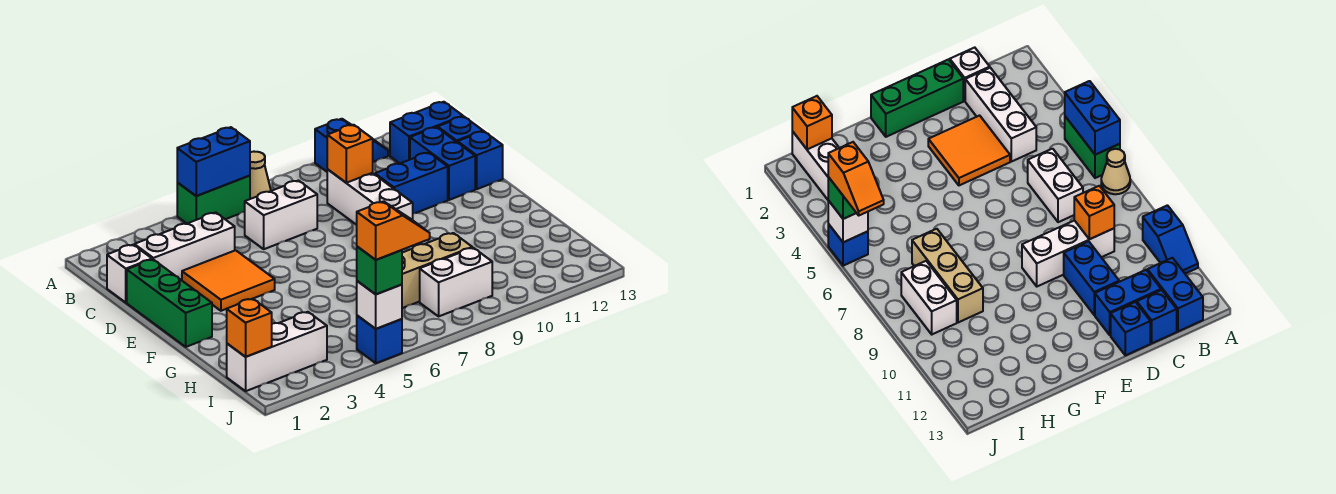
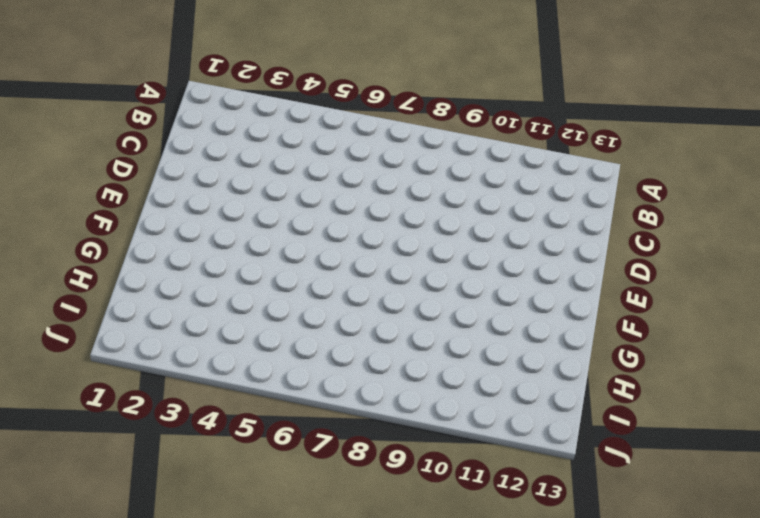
none -> green 1x2 brick [177,176,250,224]
none -> tan 1x1 cone [250,152,271,199]
none -> blue 1x2 slope [315,119,388,172]

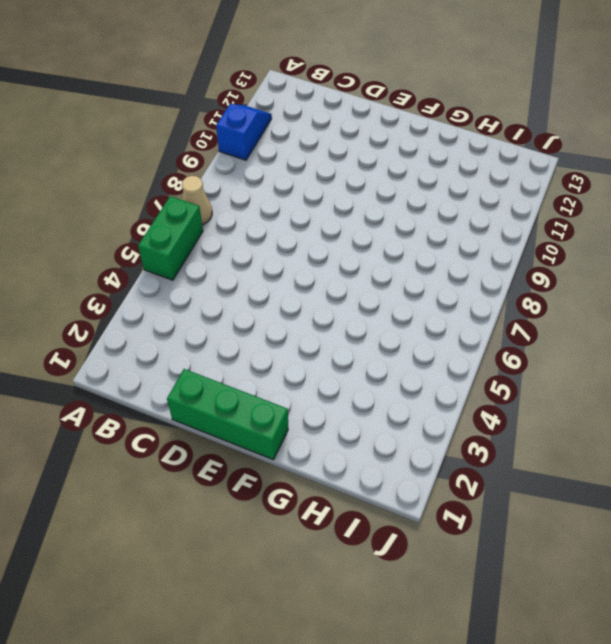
none -> blue 1x2 brick [390,102,463,164]
none -> white 1x1 brick [107,245,152,303]
none -> white 1x3 brick [134,213,235,280]

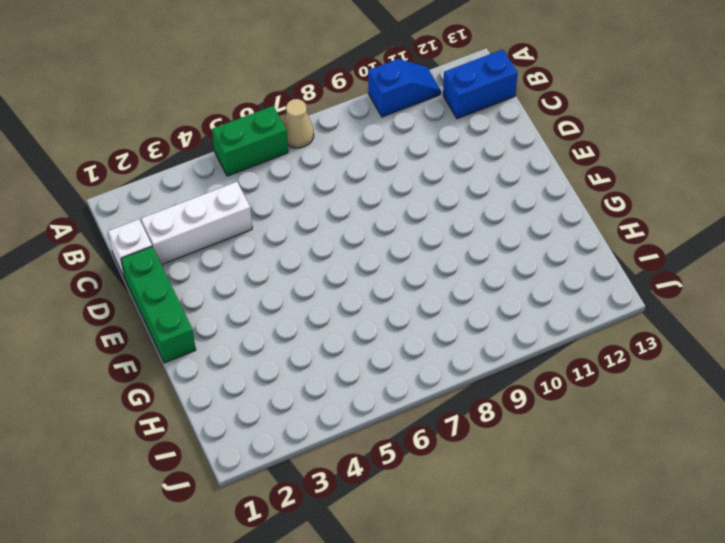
none -> white 1x2 brick [245,181,317,249]
none -> white 1x3 brick [327,169,413,225]
none -> blue 1x2 brick [410,127,475,200]

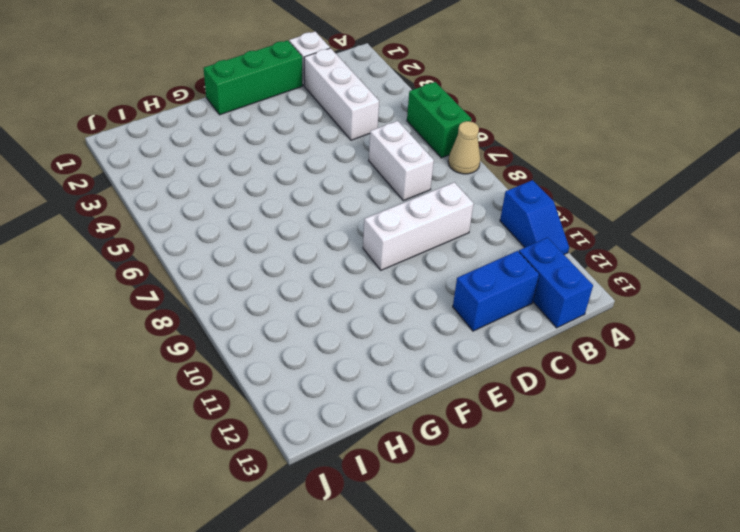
none -> blue 1x1 brick [438,116,483,143]
none -> orange 2x2 tile [182,250,275,311]
none -> blue 1x2 brick [375,153,448,214]

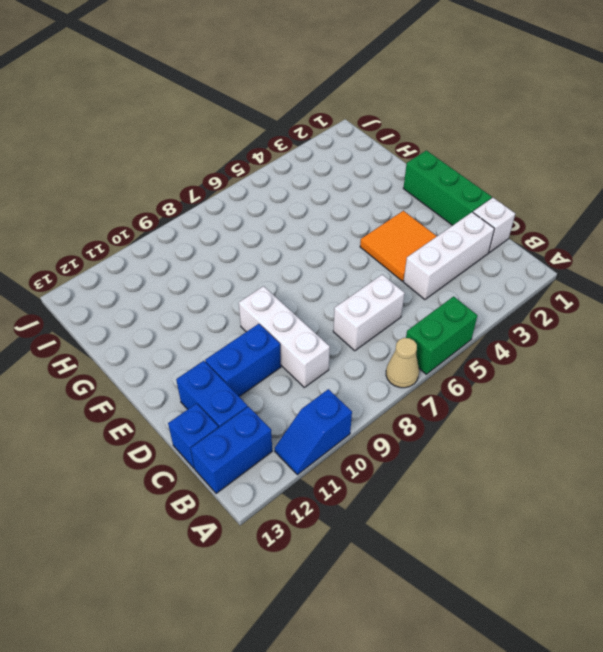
none -> blue 1x1 brick [458,131,503,189]
none -> tan 1x3 brick [402,233,472,308]
none -> white 1x3 brick [227,312,327,391]

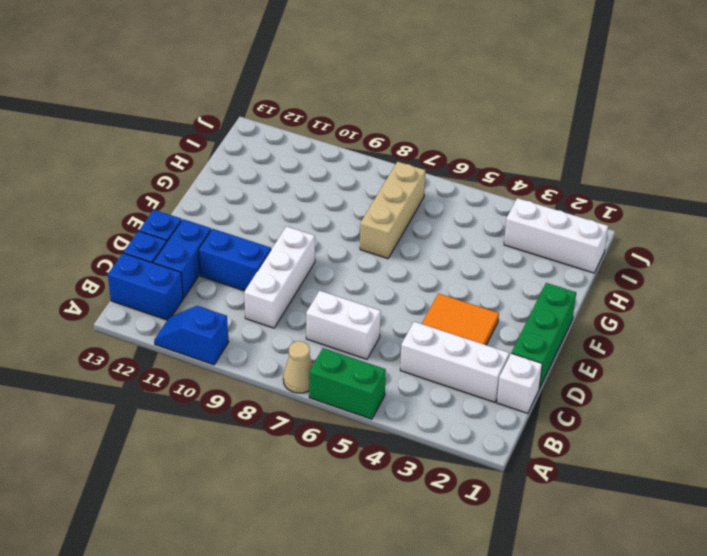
tan 1x3 brick [360,162,425,259] -> tan 1x3 brick turned to [402,233,472,308]
none -> white 1x2 brick [420,248,492,316]
none -> blue 1x1 brick [357,316,402,363]
none -> blue 1x2 brick [177,127,250,196]

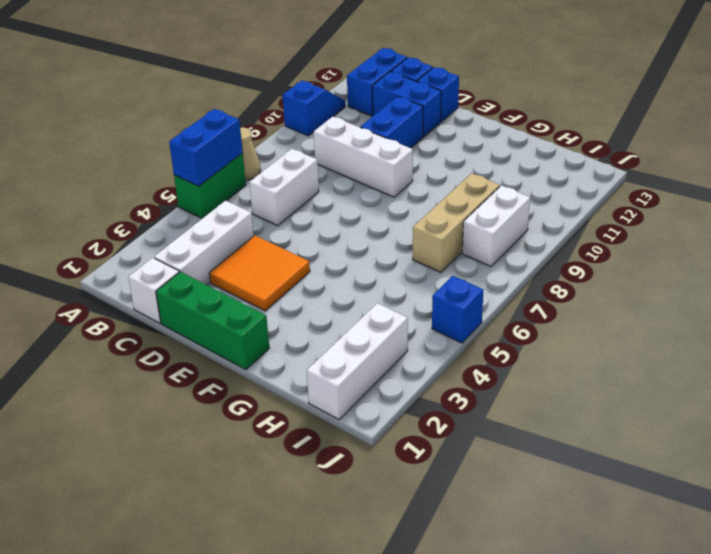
none -> orange 1x1 brick [327,125,373,183]
none -> orange 1x1 brick [227,299,272,357]
none -> white 1x1 brick [357,281,402,329]

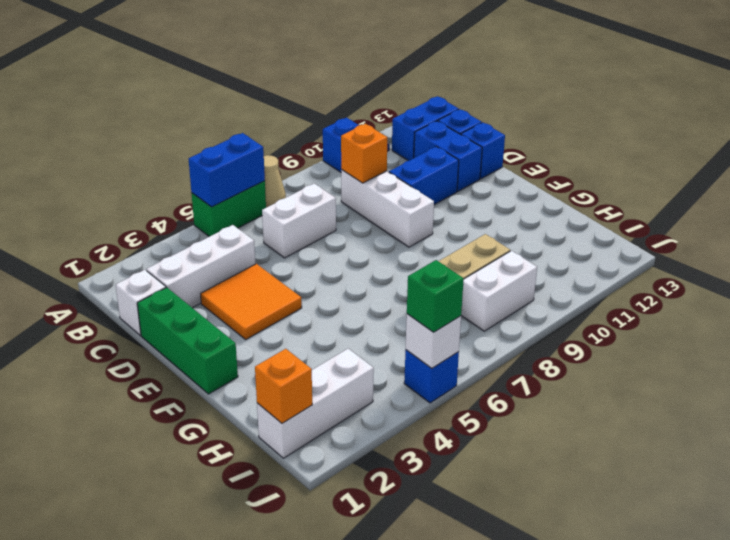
none -> orange 1x2 slope [357,201,430,260]

